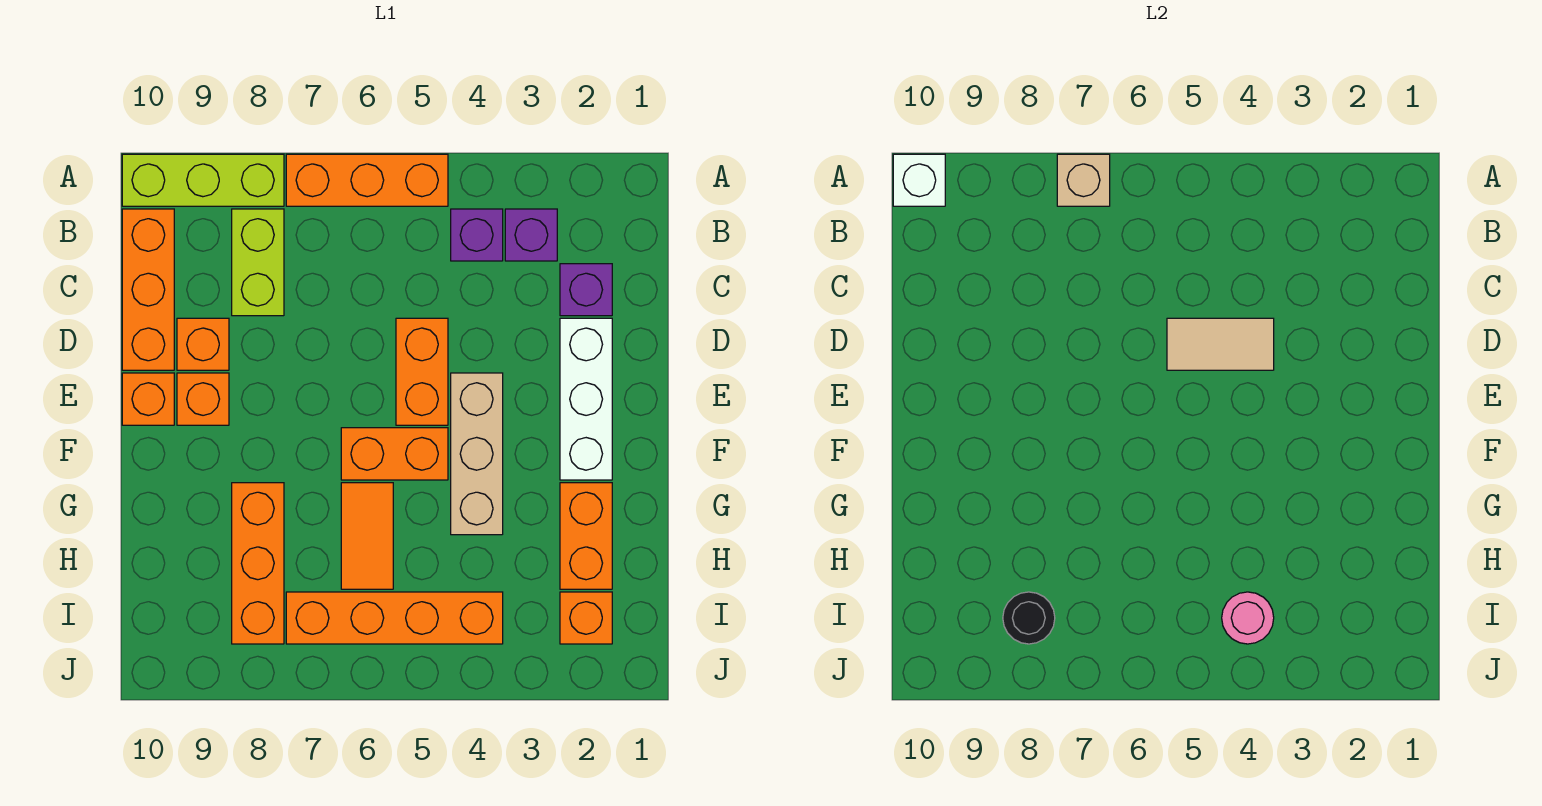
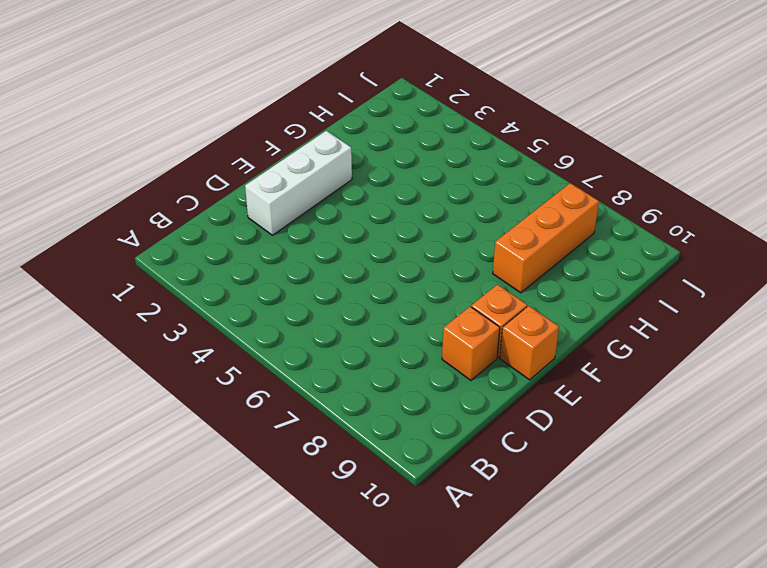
none -> orange 1x3 brick [286,154,448,206]
none -> lime 1x3 brick [122,154,284,206]
none -> purple 1x1 brick [505,209,557,261]

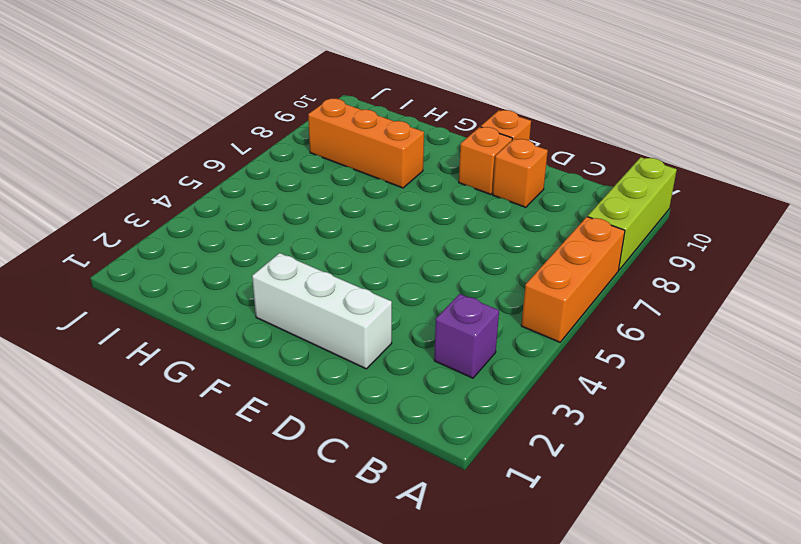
none -> purple 1x1 brick [451,209,503,261]
none -> lime 1x2 brick [232,209,284,316]
none -> orange 1x3 brick [122,209,174,370]

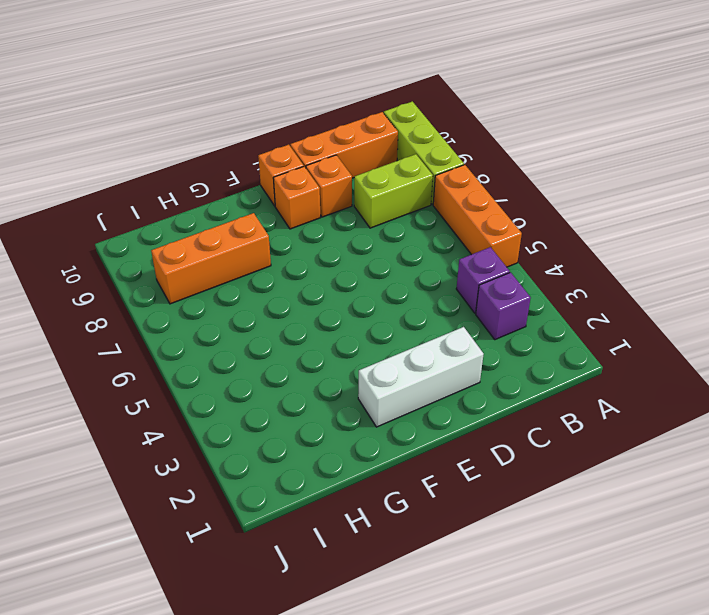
none -> purple 1x1 brick [560,264,612,316]
none -> orange 1x2 brick [396,318,448,425]
none -> tan 1x3 brick [451,373,503,535]

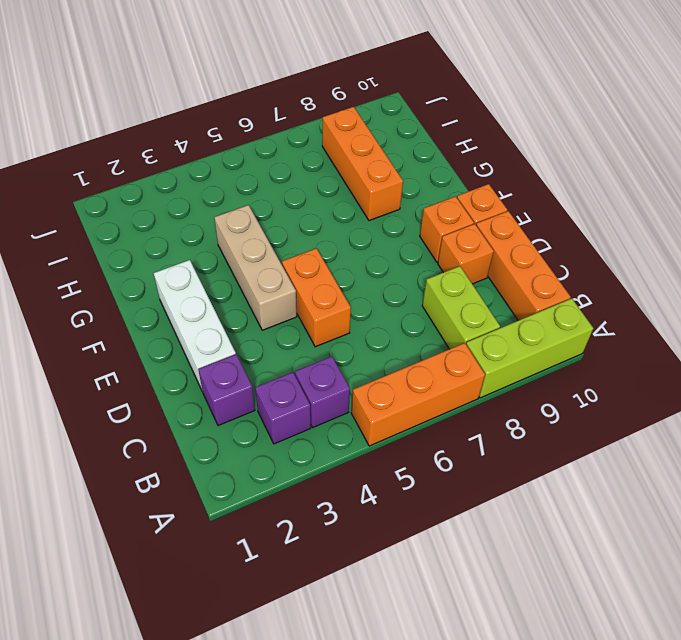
none -> orange 1x2 brick [341,428,448,480]
none -> orange 1x2 brick [560,483,612,589]
none -> orange 1x2 tile [341,483,393,589]

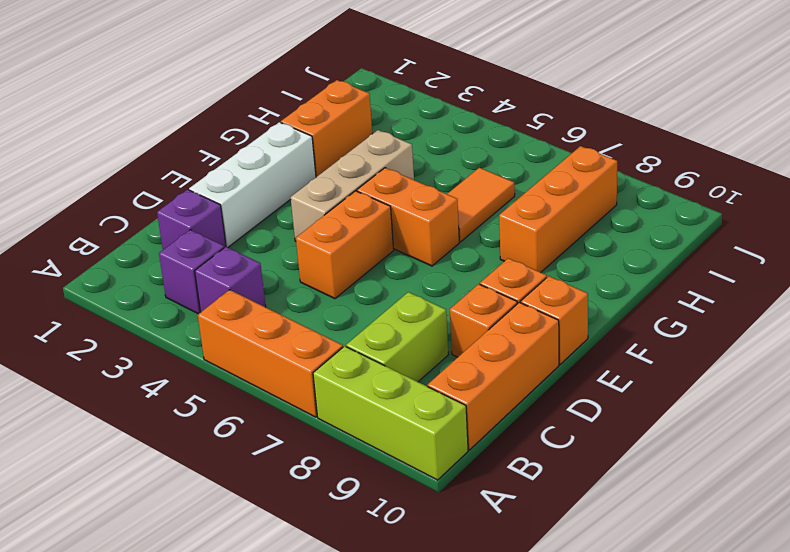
none -> orange 1x1 brick [560,592,612,644]
none -> orange 1x4 brick [286,592,503,644]
none -> tan 1x1 brick [1057,154,1110,206]

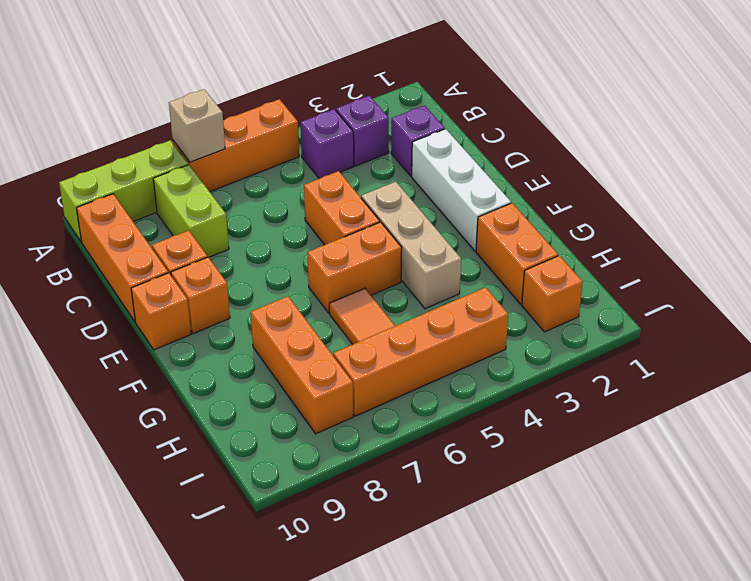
none -> white 1x1 brick [893,154,945,206]
none -> tan 1x2 tile [1167,318,1274,370]
none -> pink 1x1 round brick [1222,592,1274,644]

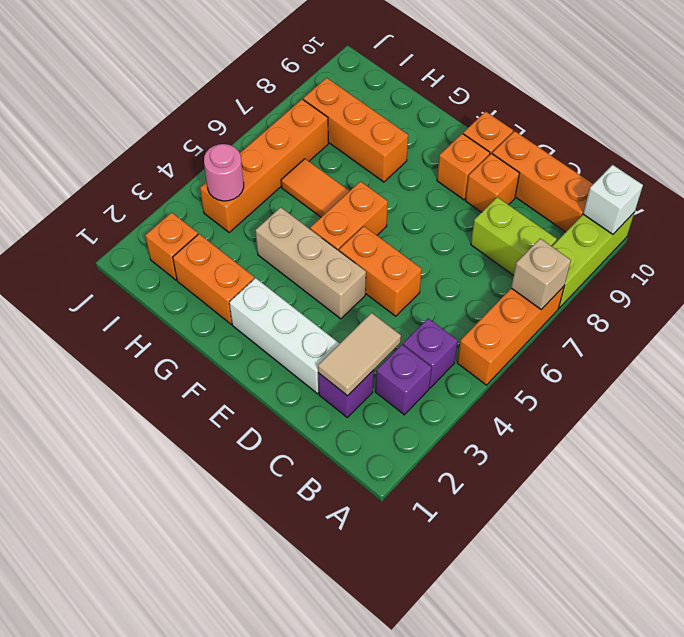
tan 1x2 tile [318,313,401,396] -> tan 1x2 tile moved to [1167,318,1274,370]
none -> black 1x1 round brick [1003,592,1055,644]

